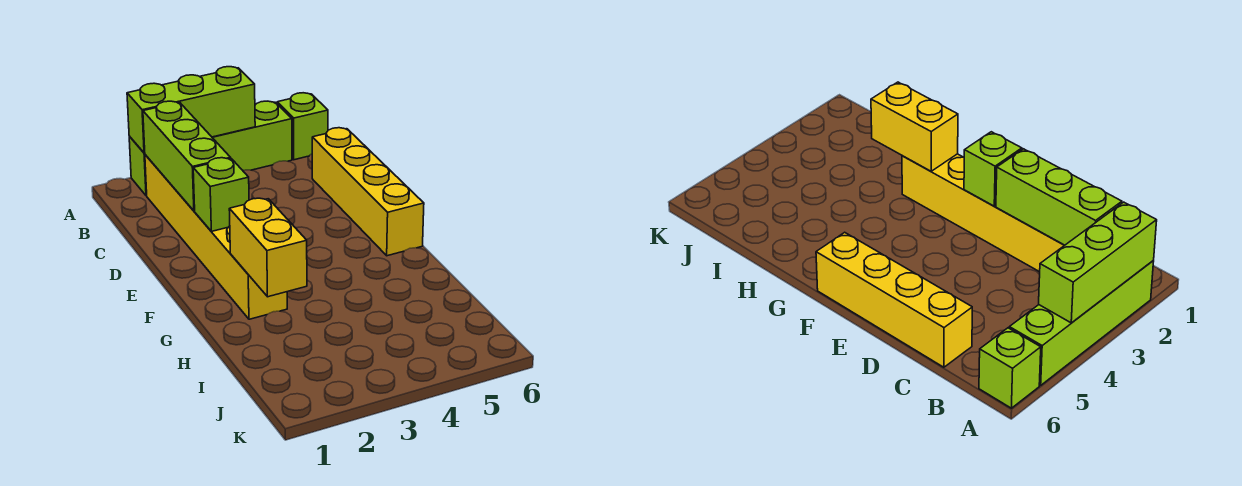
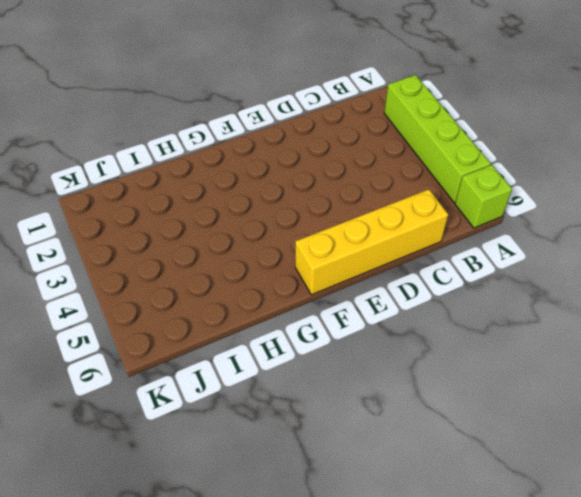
none -> yellow 1x6 brick [145,155,287,319]
none -> lime 1x3 brick [127,67,255,153]

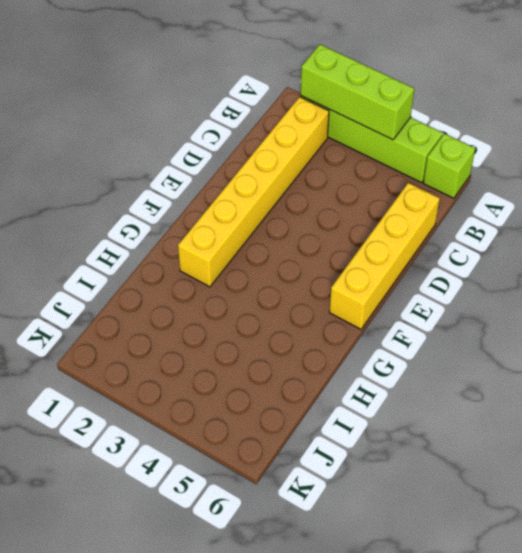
none -> lime 1x3 brick [143,101,231,211]
none -> lime 1x1 brick [193,158,249,231]

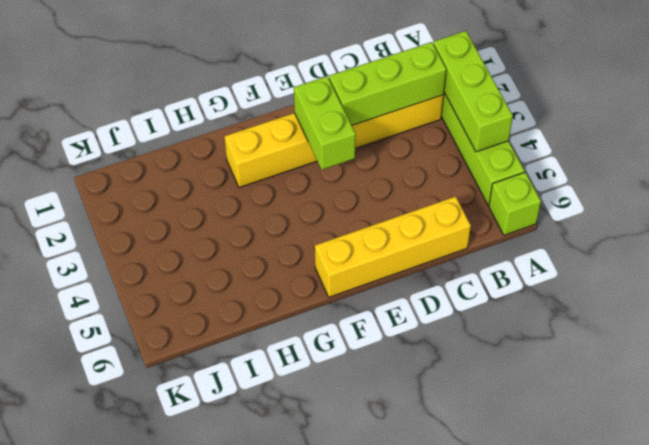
lime 1x2 brick [294,76,356,170] -> lime 1x1 brick [193,158,249,231]
none -> yellow 1x2 brick [229,198,307,297]

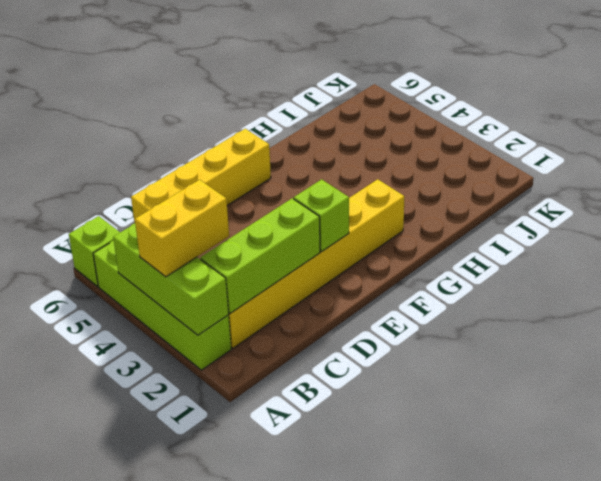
yellow 1x2 brick [135,180,229,277] -> yellow 1x2 brick moved to [229,198,307,297]

